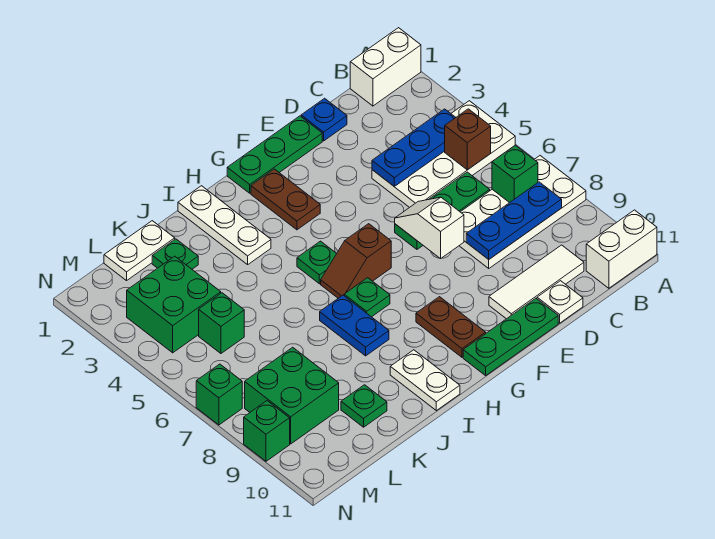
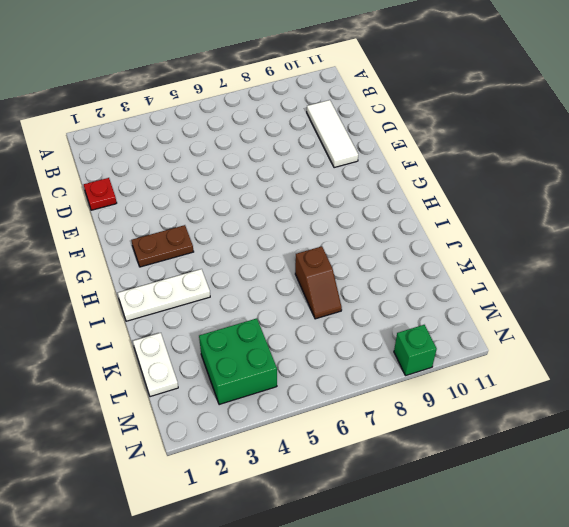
red 1x1 plate [84,178,117,210] -> blue 1x1 plate [301,98,347,141]
brown 1x2 slope [295,246,342,319] -> brown 1x2 slope moved to [321,224,391,298]
none -> white 1x2 brick [350,28,421,106]
none -> white 2x4 plate [372,101,515,208]
none -> white 2x4 plate [459,156,586,268]
none -> white 1x2 brick [586,210,657,288]

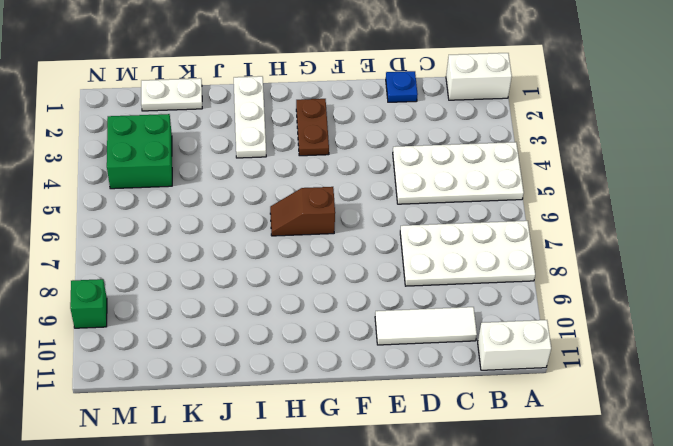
none -> green 1x3 plate [395,172,490,249]
none -> white 1x1 plate [537,281,583,323]
none -> green 1x3 plate [227,116,322,193]
none -> green 1x3 plate [463,298,558,375]

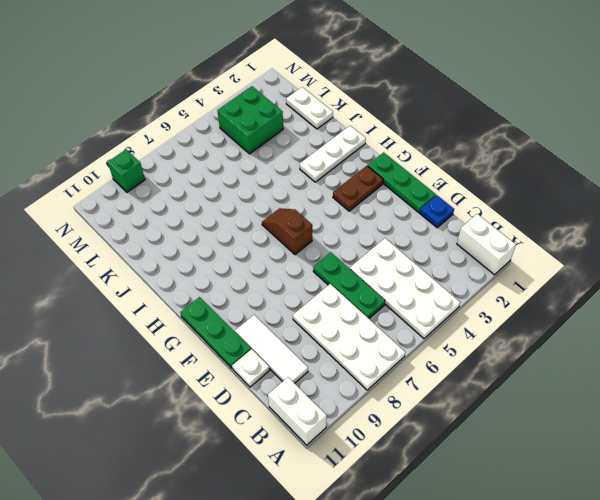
none -> brown 1x2 plate [416,297,486,357]
none -> green 1x1 plate [297,241,337,284]
none -> green 1x1 plate [344,278,390,317]
none -> blue 1x2 plate [320,295,389,356]

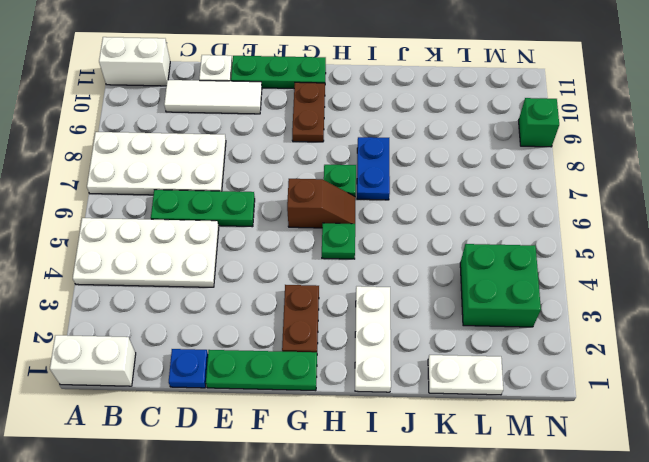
none -> white 1x2 plate [390,350,460,411]
none -> green 1x1 plate [152,239,198,269]
none -> green 1x1 plate [341,385,387,427]
none -> green 1x1 brick [199,293,244,353]

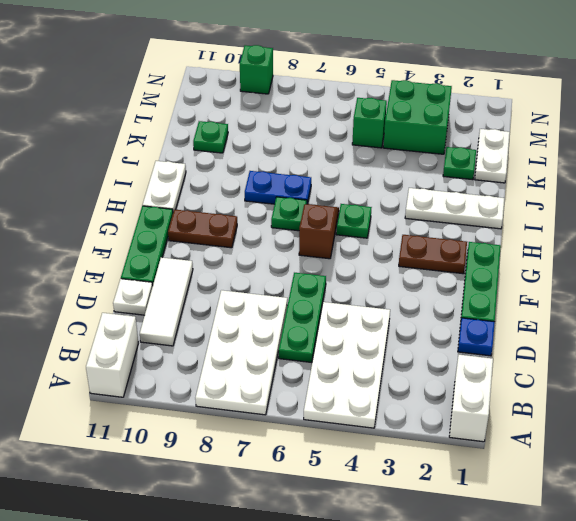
white 1x2 plate [143,161,186,212] -> white 1x2 plate turned to [390,350,460,411]
none -> green 2x2 brick [245,347,339,444]
none -> green 1x1 brick [196,364,242,425]
none -> blue 1x3 plate [372,109,456,186]
none -> brown 1x1 brick [445,109,491,170]

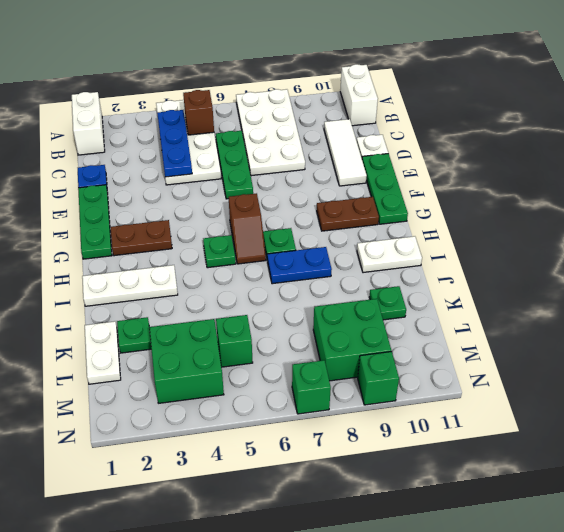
none -> green 1x1 brick [492,145,538,203]
none -> blue 1x3 plate [466,182,562,259]
none -> white 1x2 slope [395,197,464,259]

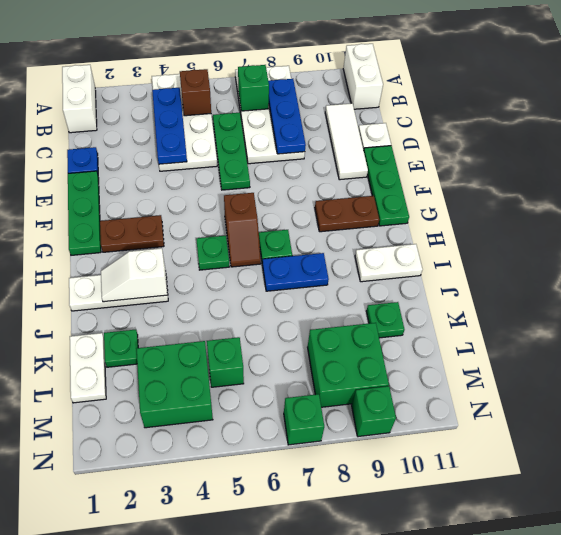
white 1x2 slope [101,248,167,302] -> white 1x2 slope moved to [395,197,464,259]

